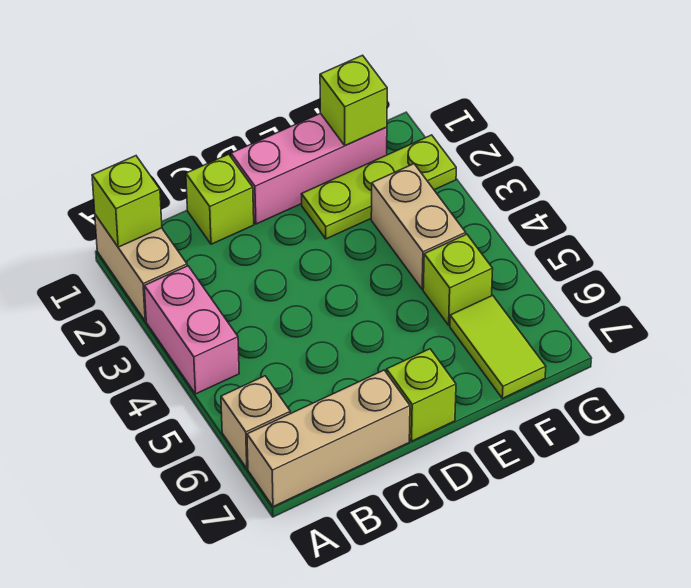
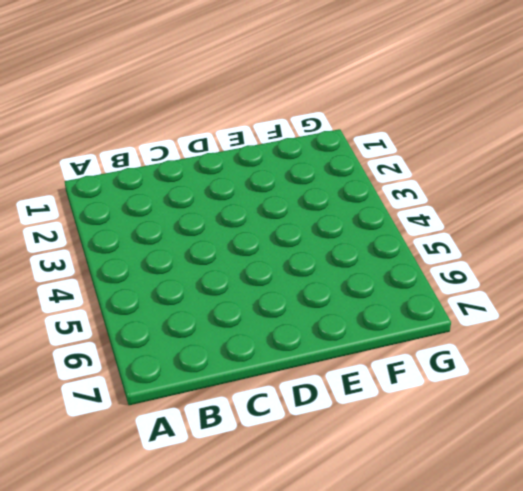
none -> tan 1x2 brick [95,215,187,321]
none -> pink 1x2 brick [144,266,239,394]
none -> tan 1x1 brick [221,376,290,469]

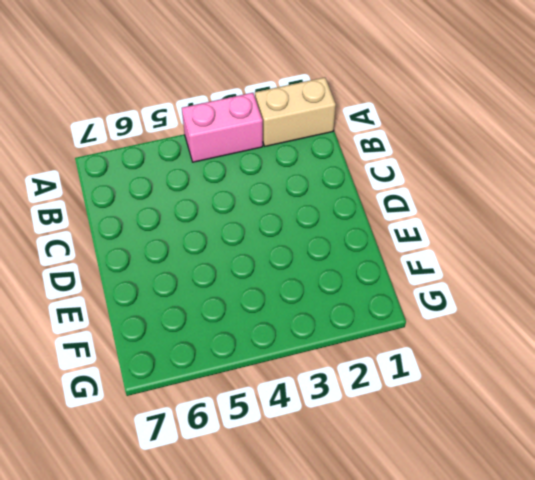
none -> tan 1x1 brick [221,376,290,469]
none -> tan 1x3 brick [247,370,410,507]
none -> lime 1x1 brick [186,154,254,244]

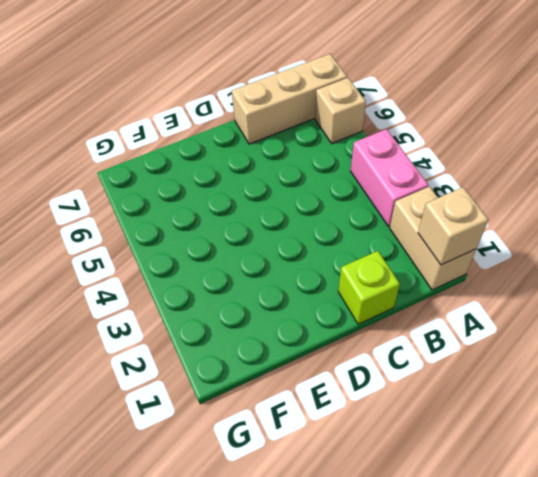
tan 1x1 brick [418,187,489,265] -> lime 1x1 brick [92,156,162,247]
none -> pink 1x3 brick [231,113,387,224]
none -> lime 1x1 brick [387,349,456,441]
none -> lime 1x3 plate [302,135,456,239]

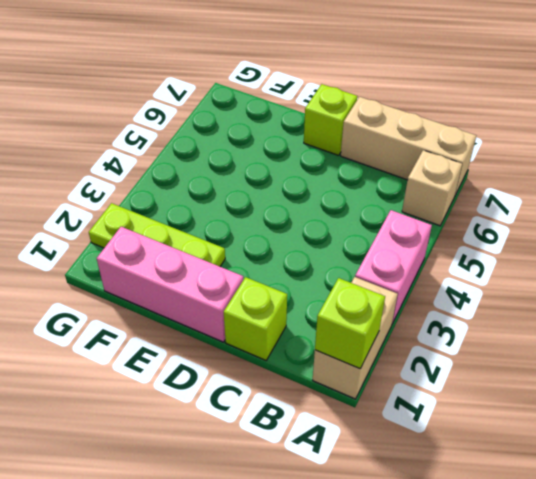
none -> tan 1x2 brick [371,164,466,289]
none -> lime 1x1 brick [423,234,493,325]
none -> lime 1x2 tile [450,295,546,398]

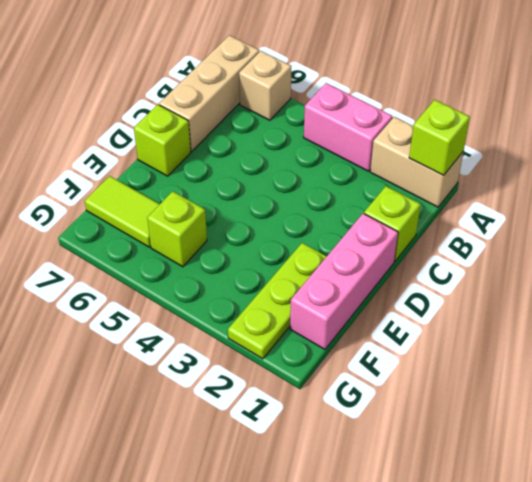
none -> tan 1x2 brick [371,164,466,289]
none -> lime 1x1 brick [320,55,387,146]

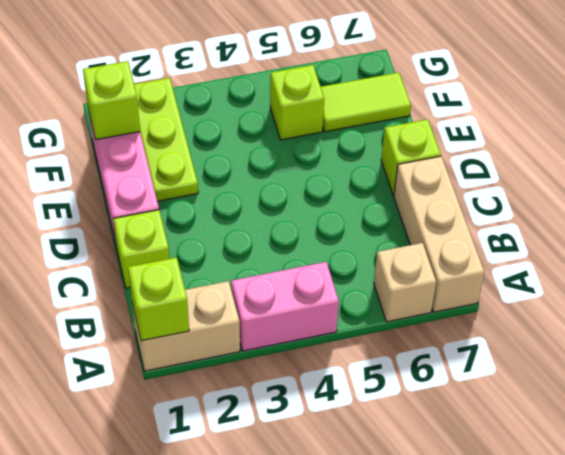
none -> tan 1x2 brick [371,164,466,289]

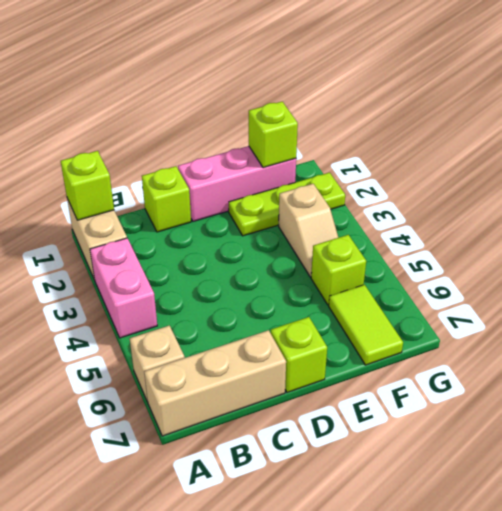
tan 1x2 slope [279,184,338,277] -> tan 1x2 brick [371,164,466,289]

